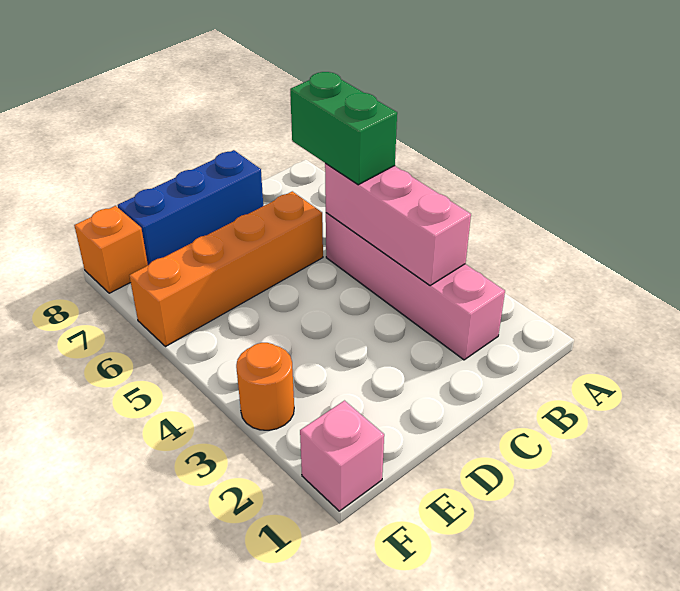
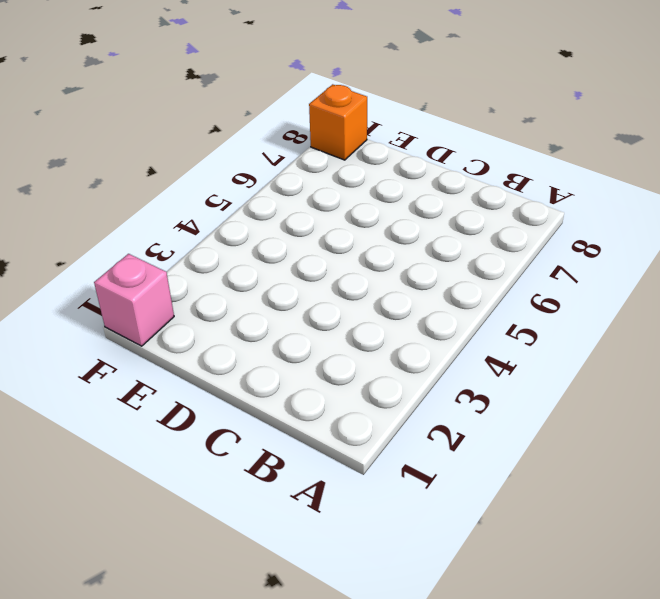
none -> pink 1x4 brick [326,213,505,360]
none -> orange 1x4 brick [129,191,323,347]

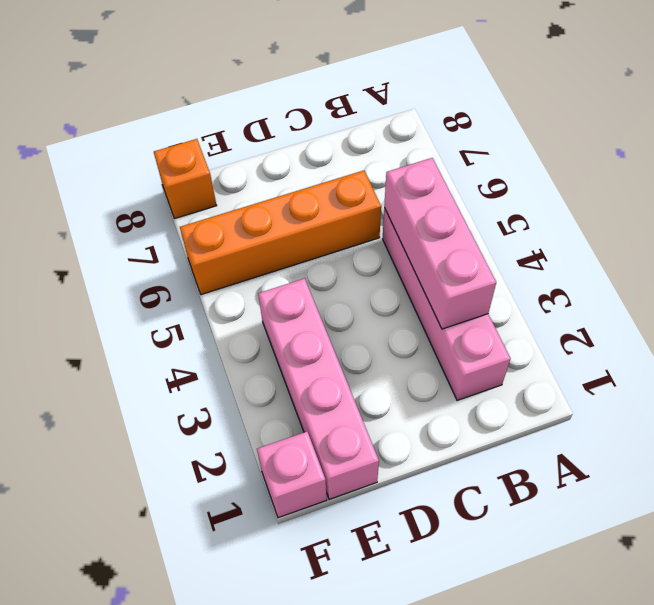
pink 1x4 brick [258,279,379,499] -> none
none -> blue 1x3 brick [118,150,263,265]
none -> orange 1x1 round brick [236,343,294,430]

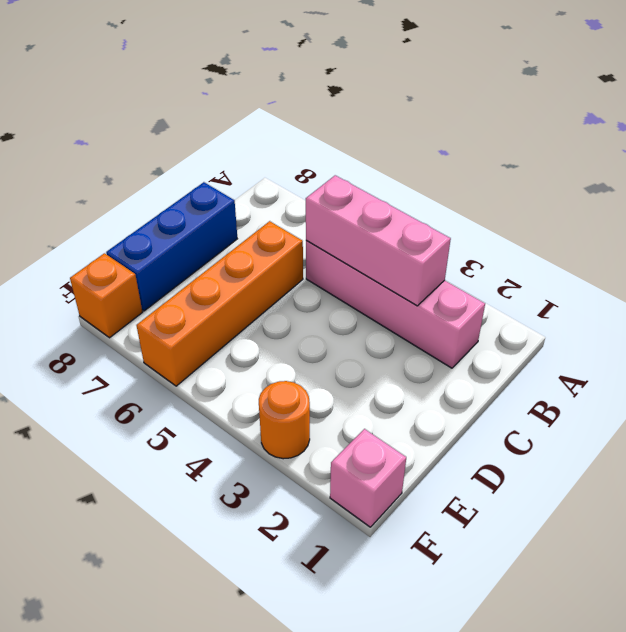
none -> green 1x2 brick [290,72,397,185]

